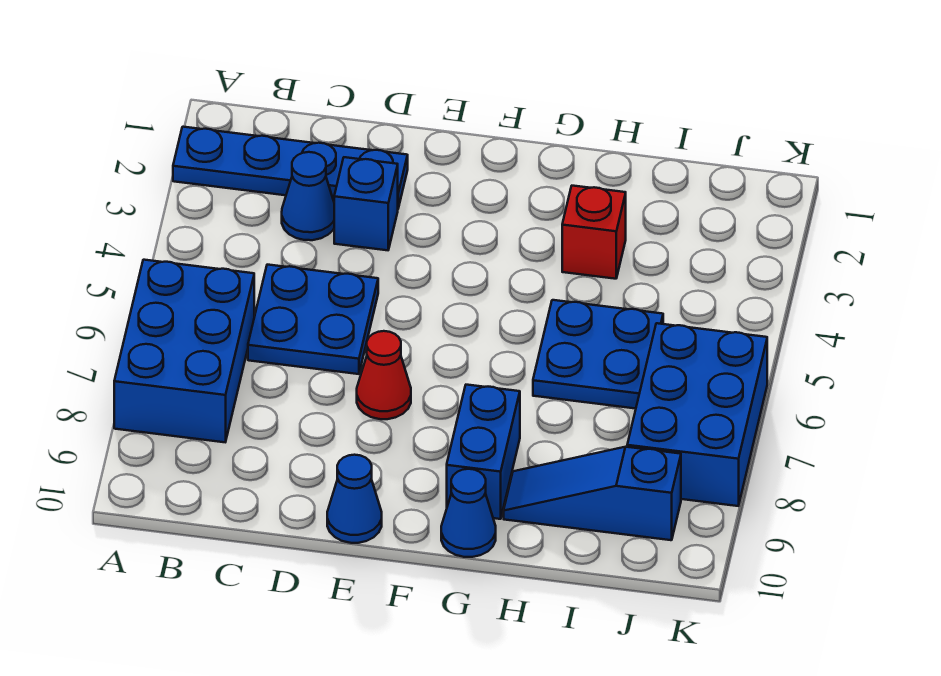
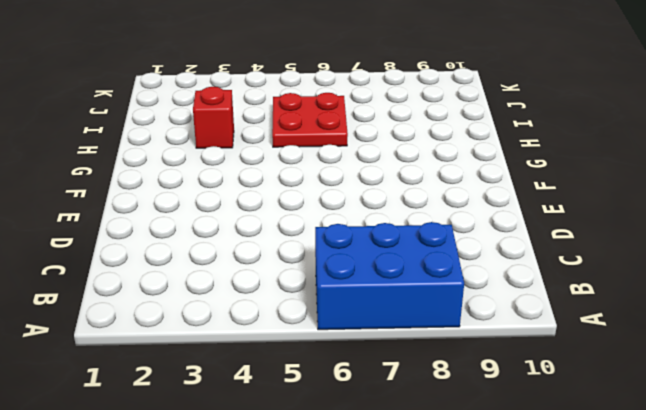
red 2x2 plate [272,93,348,147] -> blue 2x2 plate [533,300,663,409]
none -> blue 1x4 plate [173,127,408,208]
none -> blue 1x1 cone [282,152,334,240]
none -> blue 2x2 plate [248,265,378,374]

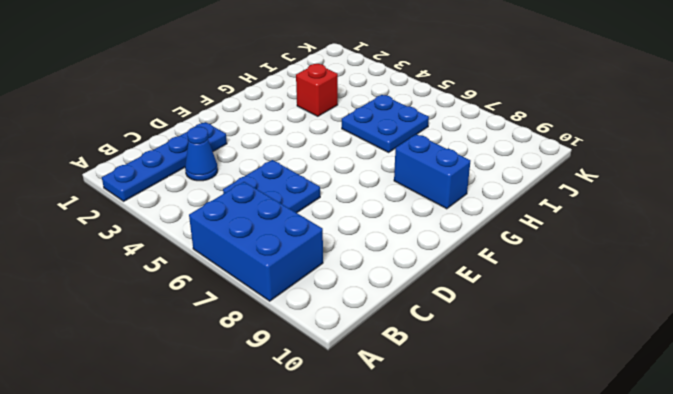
none -> blue 1x1 brick [334,157,398,250]
none -> red 1x1 cone [357,331,411,419]
none -> blue 1x1 cone [327,455,382,543]

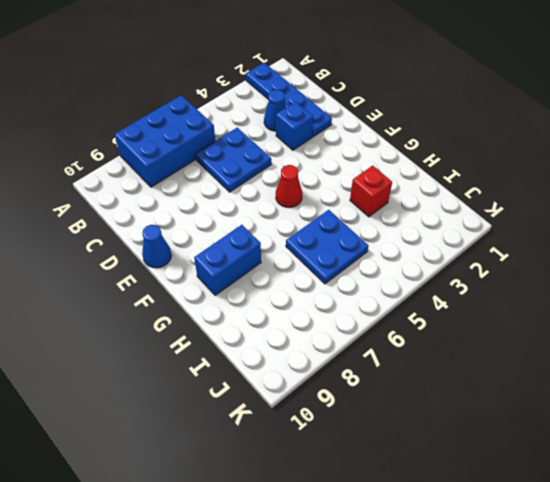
red 1x1 cone [276,165,302,207] -> red 1x1 cone moved to [357,331,411,419]
none -> blue 1x1 cone [441,469,496,557]
none -> blue 1x3 slope [504,447,681,540]
none -> blue 2x3 brick [627,323,767,506]

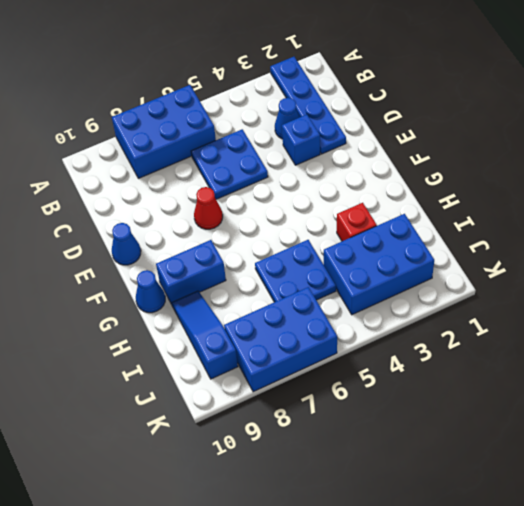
blue 2x3 brick [324,214,434,315] -> none

